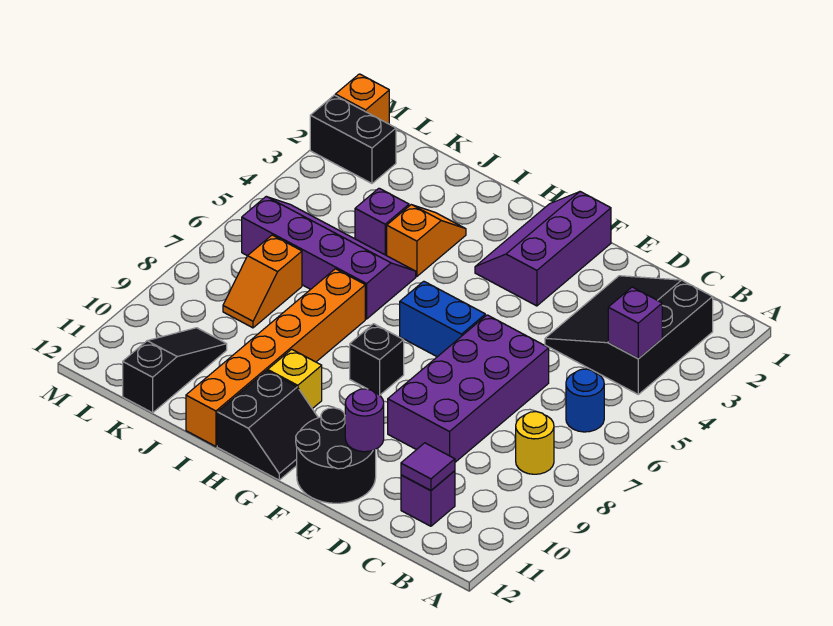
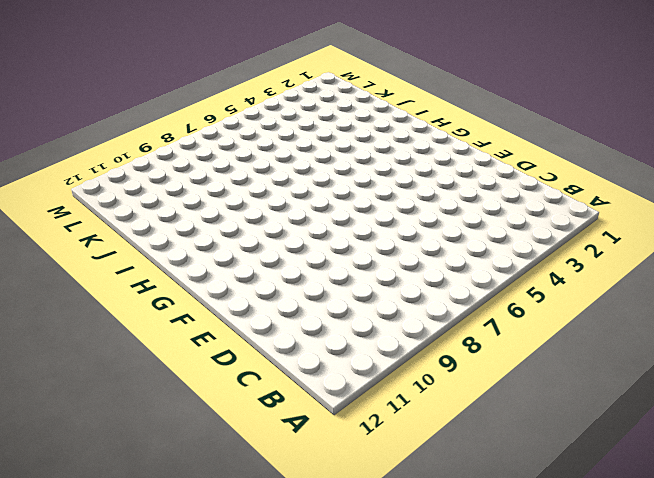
none -> black 3x3 slope [545,276,713,394]
none -> blue 1x1 round brick [566,369,604,432]
none -> yellow 1x1 round brick [516,412,554,474]

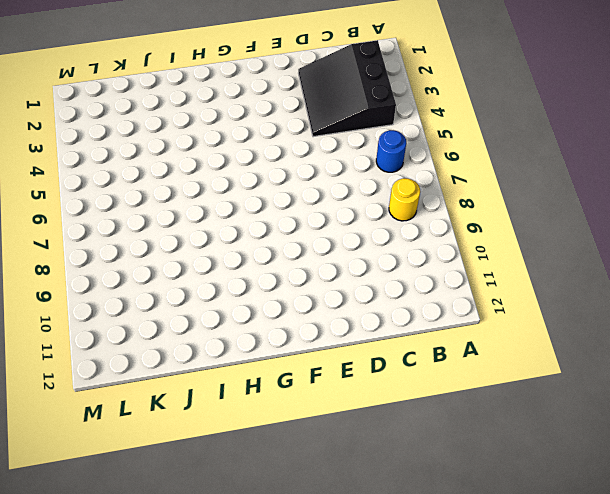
none -> purple 1x1 brick [401,471,455,526]
none -> purple 2x4 brick [388,315,549,462]
none -> black 2x2 round brick [296,408,376,503]

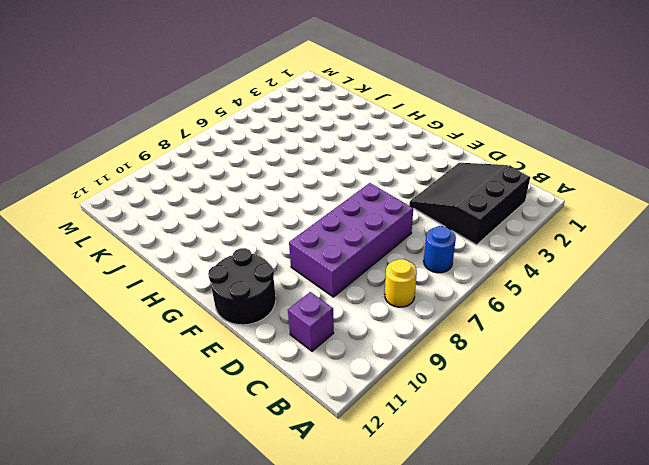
none -> purple 2x3 slope [475,192,611,306]
none -> blue 1x2 brick [400,281,485,357]
none -> black 1x1 brick [350,324,404,395]

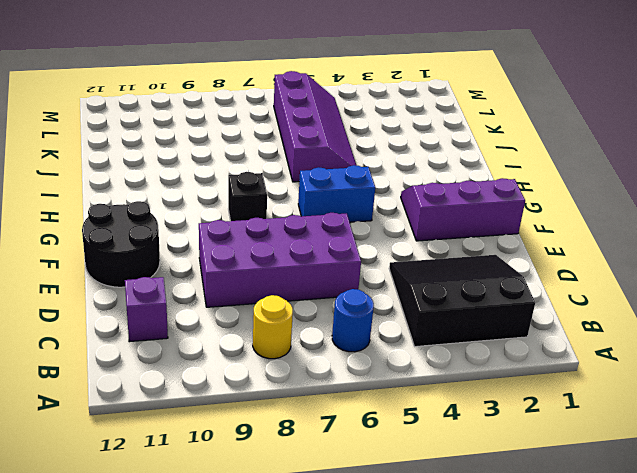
blue 1x2 brick [298,165,375,222] -> blue 1x2 brick turned to [400,281,485,357]
none -> black 2x2 slope [217,371,318,480]
none -> yellow 1x1 brick [268,349,322,409]
none -> orange 1x2 slope [387,205,466,277]

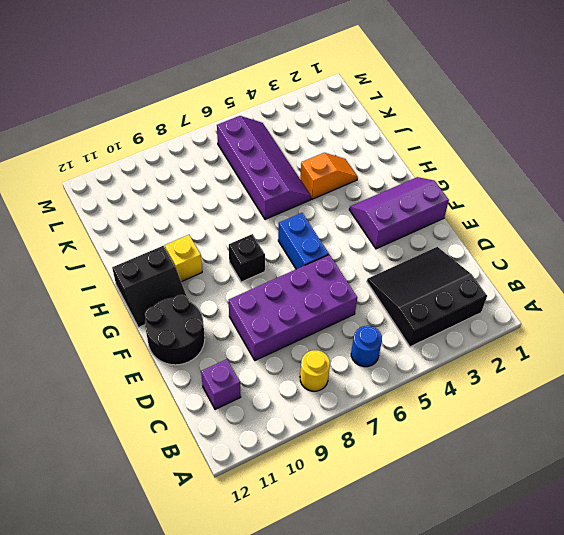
none -> orange 1x6 brick [186,269,365,446]
none -> purple 1x1 brick [355,188,409,256]
none -> orange 1x2 slope [223,235,302,328]

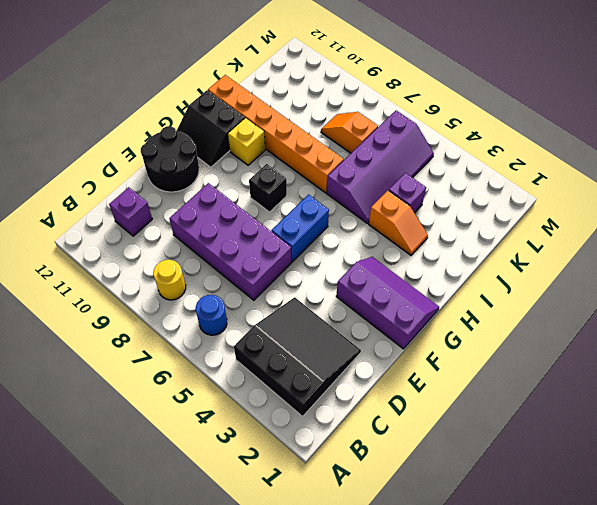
none -> black 1x3 slope [123,328,227,413]
none -> black 1x2 brick [310,95,396,183]
none -> orange 1x1 brick [335,74,389,124]

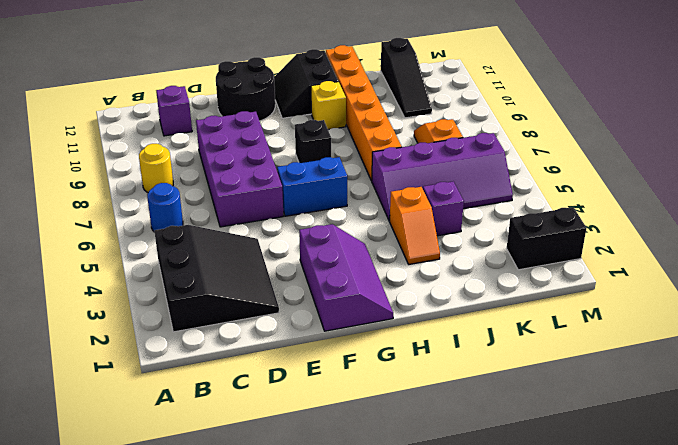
none -> orange 1x1 brick [335,74,389,124]
none -> purple 1x1 brick [608,287,662,359]
none -> purple 1x1 tile [401,443,455,491]

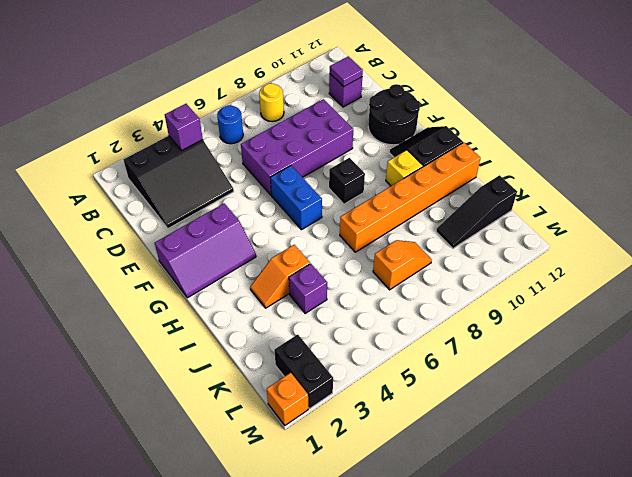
none -> purple 2x4 slope [242,197,416,319]
none -> purple 1x1 round brick [345,389,384,452]

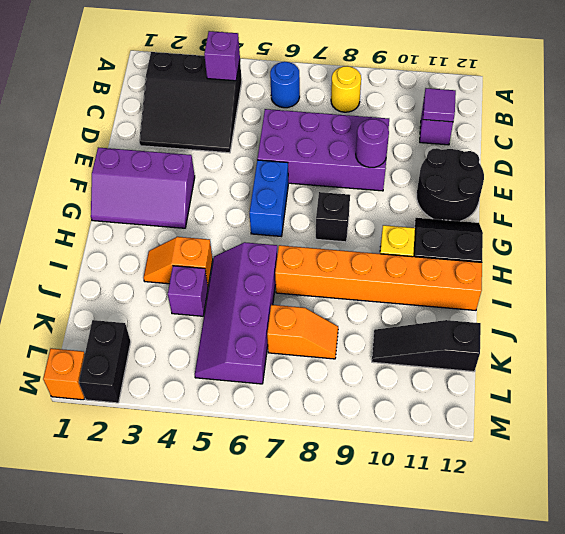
purple 1x1 round brick [356,119,389,168] -> purple 1x1 round brick moved to [345,389,384,452]

